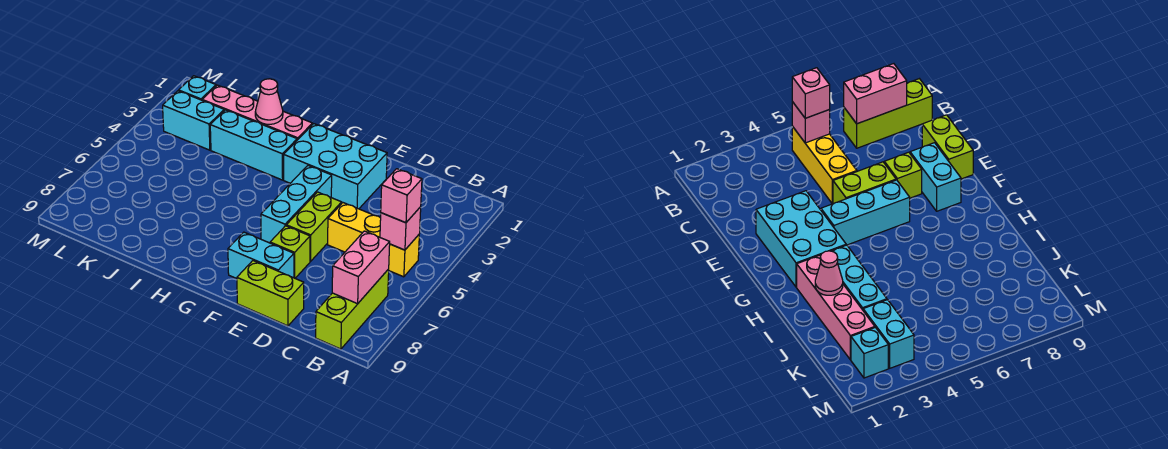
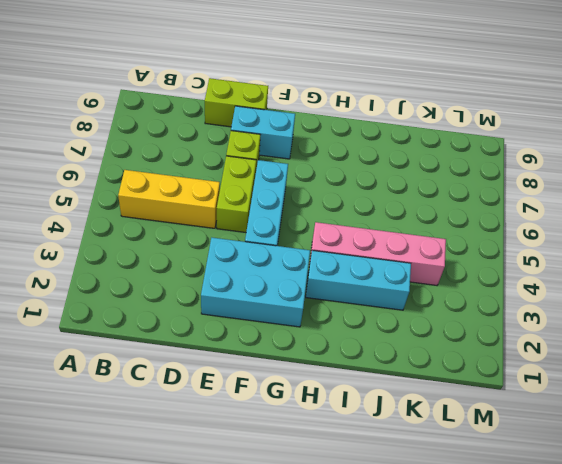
pink 1x4 brick [310,222,446,285] -> pink 1x4 brick moved to [202,85,313,140]
none -> lime 1x3 brick [316,269,389,349]
none -> cyan 1x2 brick [163,91,224,150]
none -> cyan 1x1 brick [179,76,216,100]

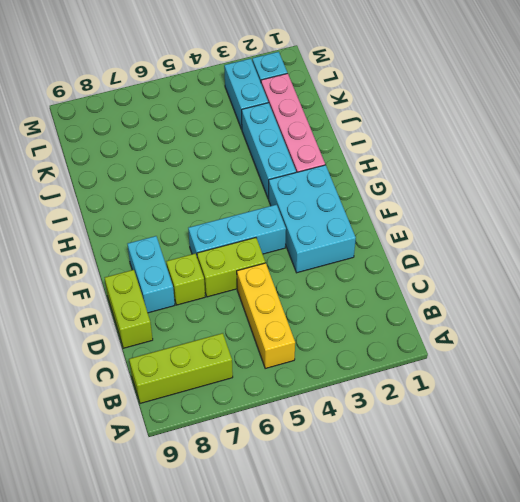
none -> pink 1x1 brick [380,207,421,250]
none -> pink 1x2 brick [332,231,390,304]
none -> pink 1x1 cone [255,79,283,124]

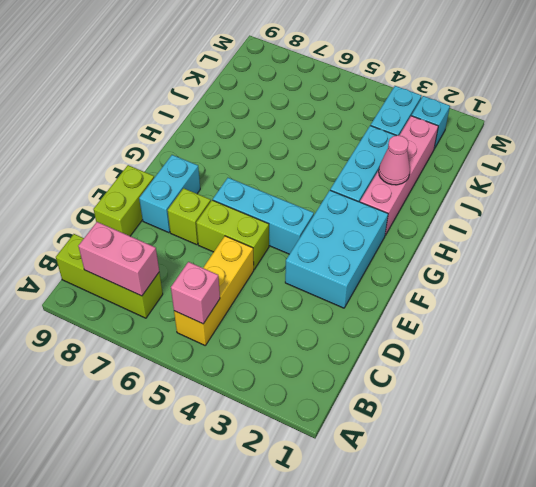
none -> pink 1x1 brick [381,169,422,223]

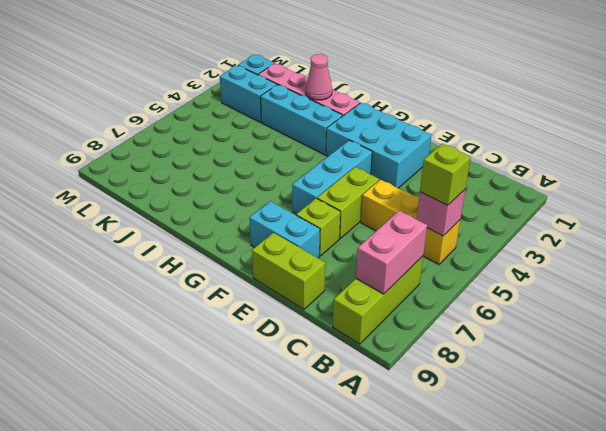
lime 1x1 brick [420,144,471,205] -> pink 1x1 brick [381,169,422,223]

